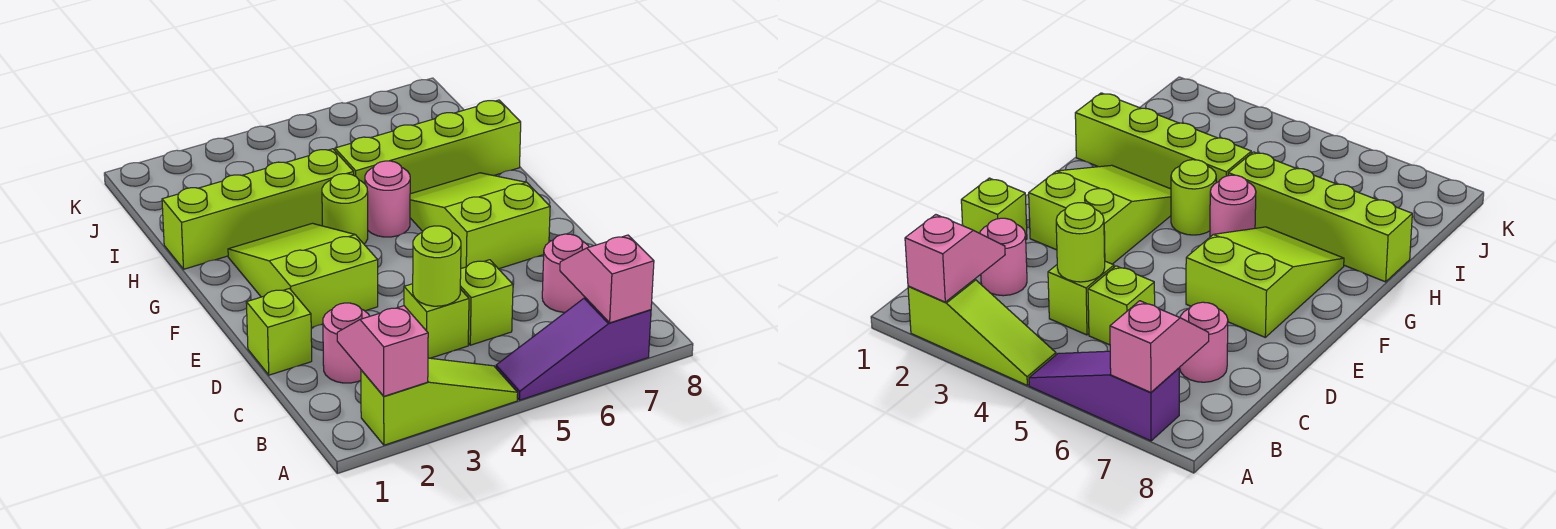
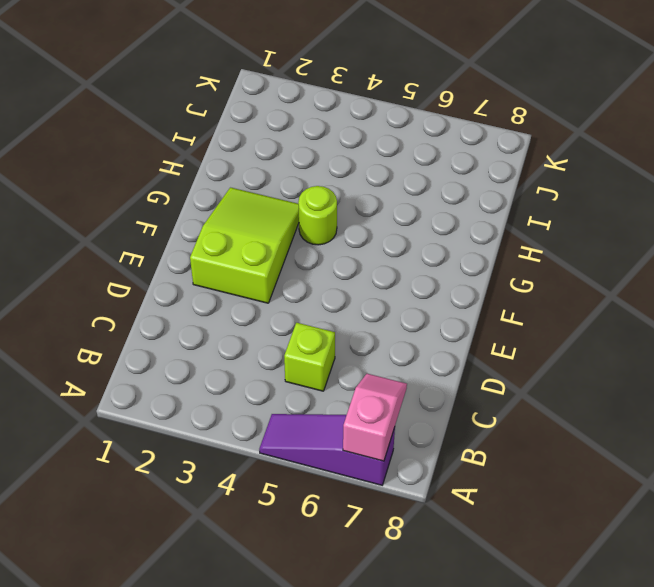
none -> lime 1x3 slope [361,358,518,445]
none -> pink 1x1 round brick [323,303,370,383]
none -> lime 1x1 brick [404,284,469,358]

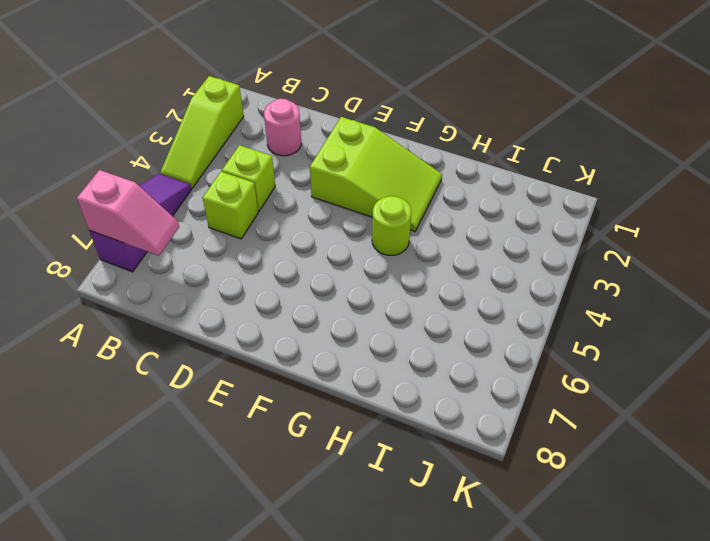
none -> pink 1x1 round brick [542,234,589,312]
none -> lime 1x1 brick [246,289,312,375]
none -> lime 2x3 slope [410,173,550,269]

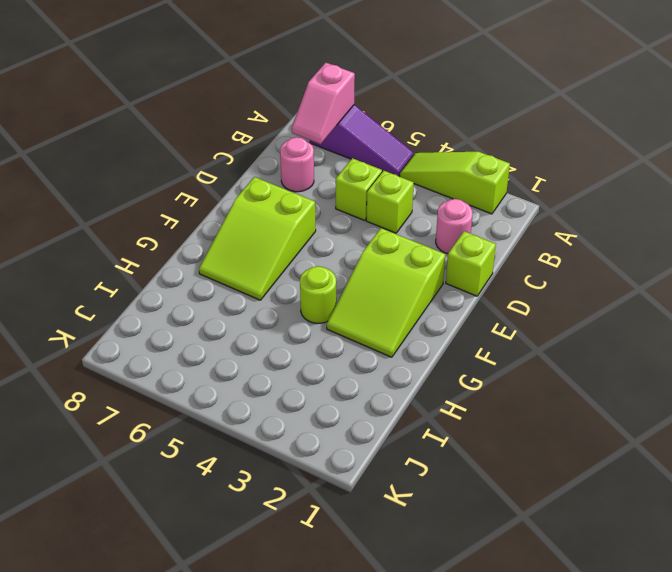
none -> pink 1x1 round brick [365,161,410,237]
none -> lime 1x4 brick [162,149,354,269]
none -> lime 1x4 brick [335,100,521,194]

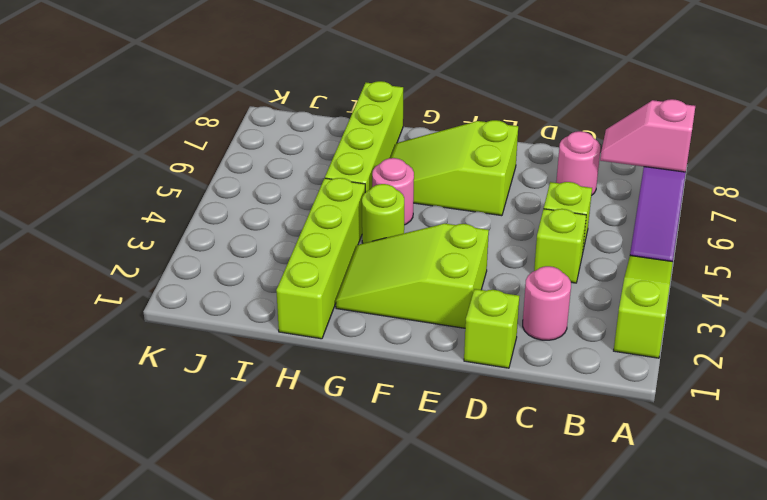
none -> pink 1x2 slope [337,306,428,396]
none -> lime 1x1 round brick [413,226,461,306]

